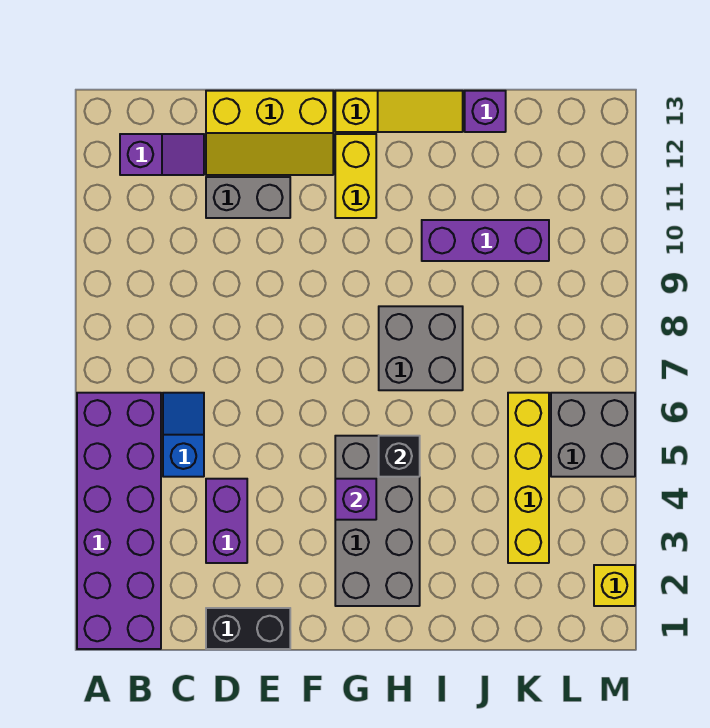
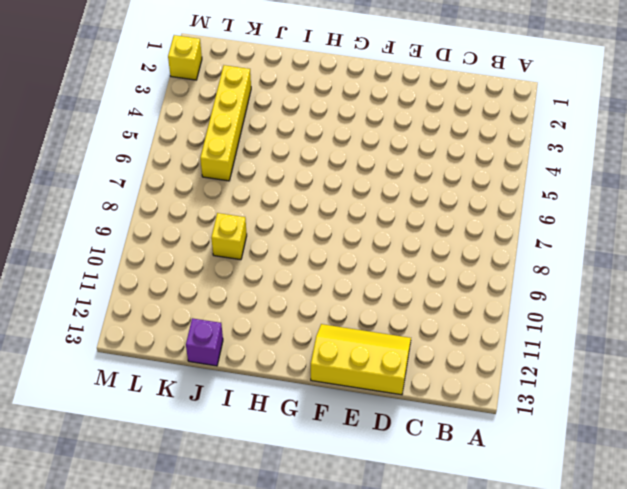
yellow 1x1 brick [211,213,247,260] -> none
none -> purple 2x6 brick [77,393,161,649]
none -> purple 1x2 slope [120,134,204,175]
none -> blue 1x2 slope [163,393,204,477]

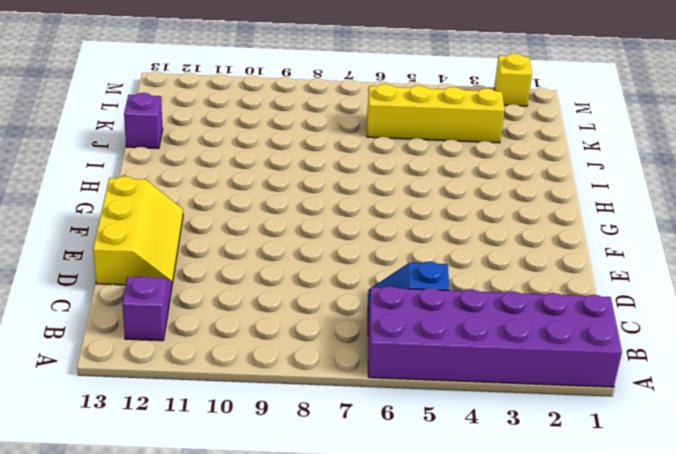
none -> black 1x2 brick [206,608,290,649]
none -> purple 1x2 brick [206,479,247,563]
none -> grey 1x2 brick [206,177,290,218]

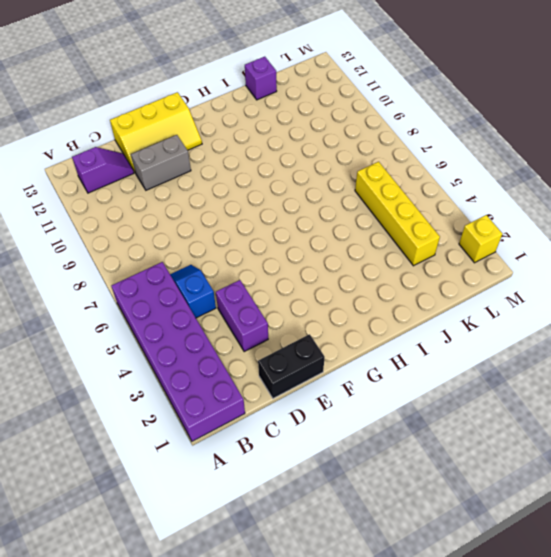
none -> grey 2x4 brick [335,436,420,606]
none -> yellow 1x2 brick [335,134,376,218]
none -> yellow 1x3 slope [335,91,463,132]

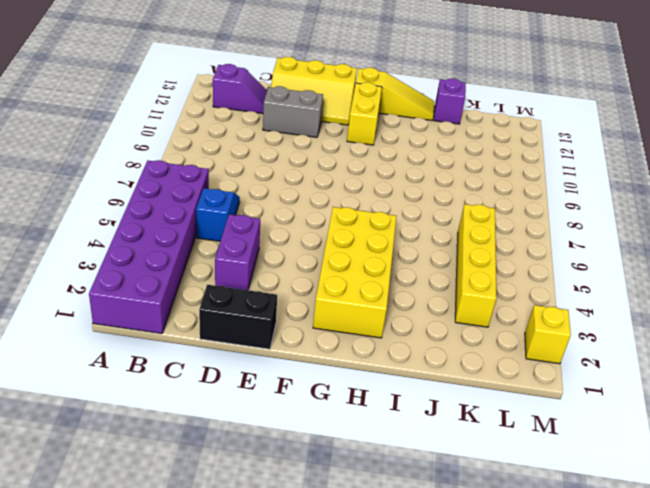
yellow 2x4 brick [313,207,396,338] -> grey 2x4 brick [335,436,420,606]
none -> grey 2x2 brick [379,306,463,390]
none -> purple 1x3 brick [422,220,549,261]
none -> grey 2x2 brick [551,393,635,477]

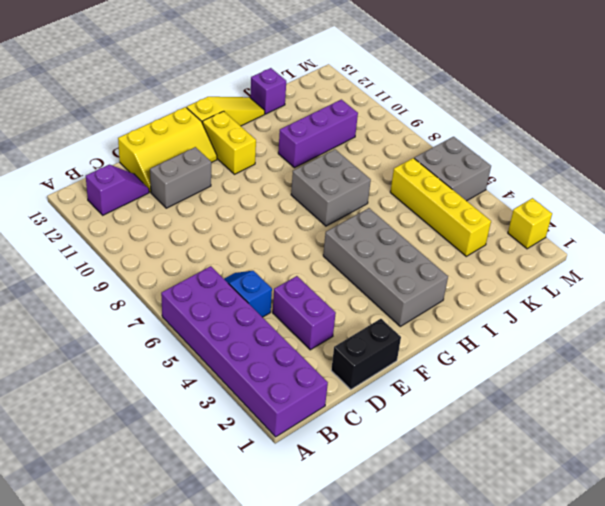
none -> purple 1x1 brick [335,479,376,520]
none -> black 1x1 brick [379,436,420,477]

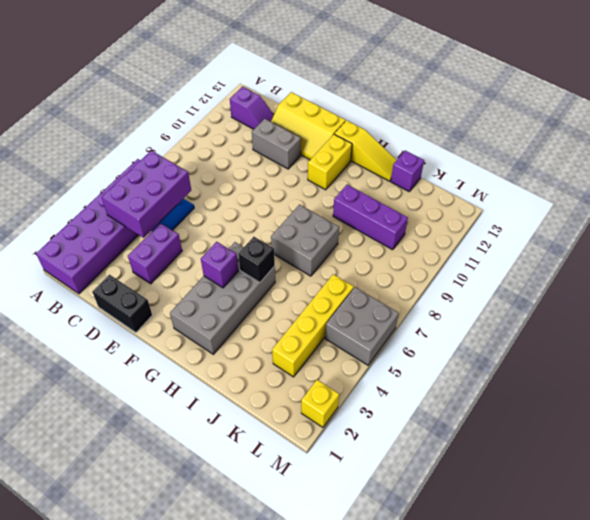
purple 2x3 brick [102,150,191,238] -> none

